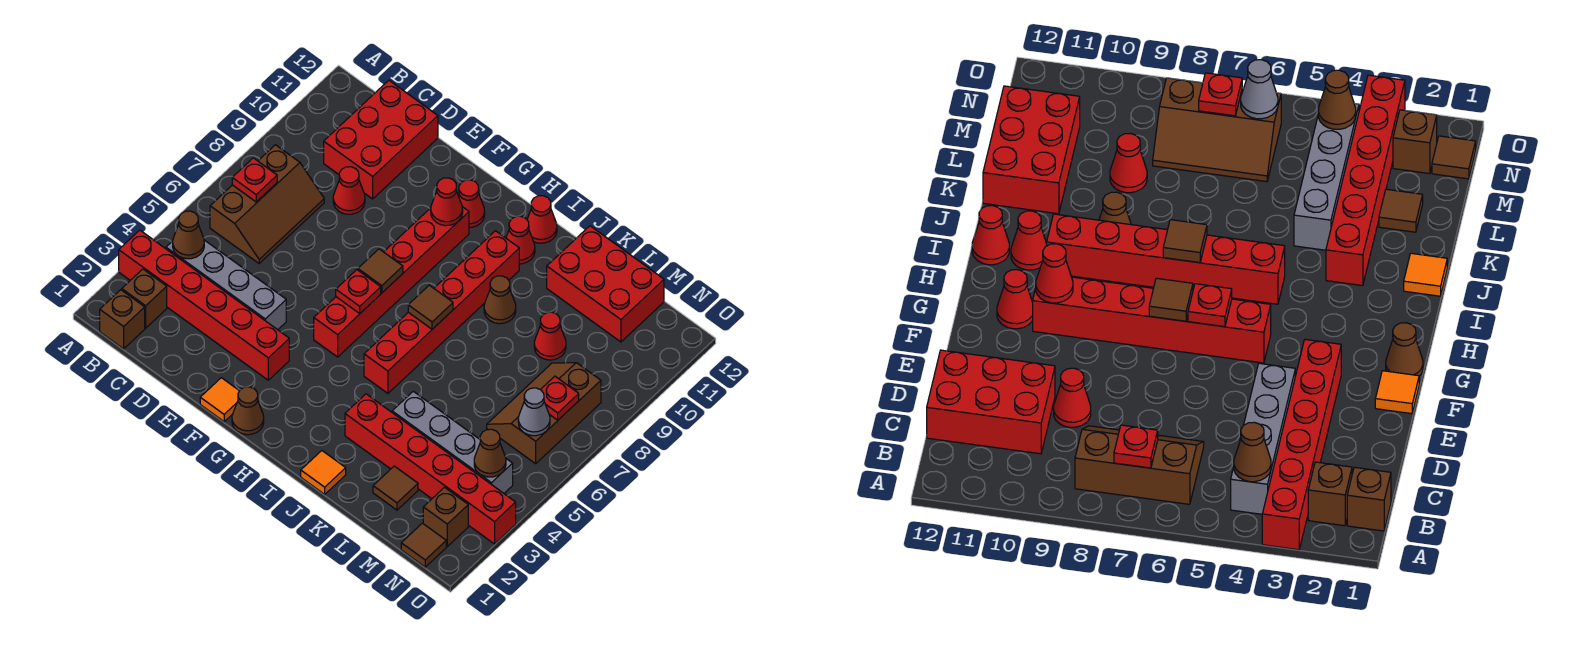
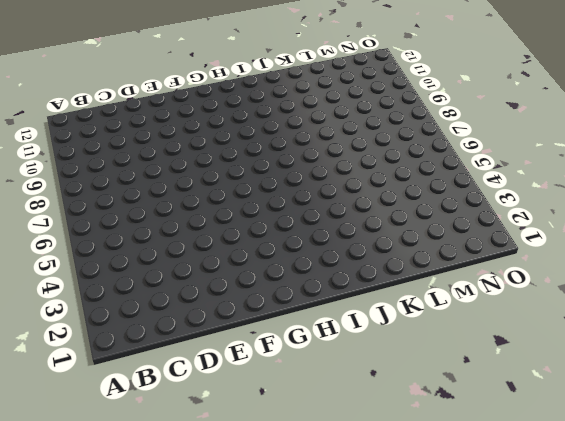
none -> red 1x6 brick [119,230,289,380]
none -> brown 1x1 brick [100,290,145,349]
none -> brown 1x1 brick [122,269,167,328]
none -> grey 1x4 brick [166,240,286,330]

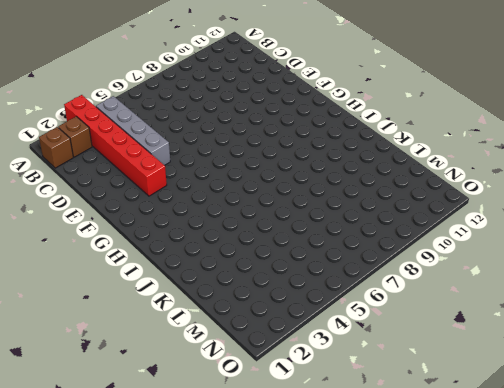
none -> brown 2x3 slope [210,145,324,263]
none -> red 2x3 brick [324,80,438,199]
none -> red 1x1 cone [333,167,365,214]
none -> orange 1x1 tile [200,378,239,422]

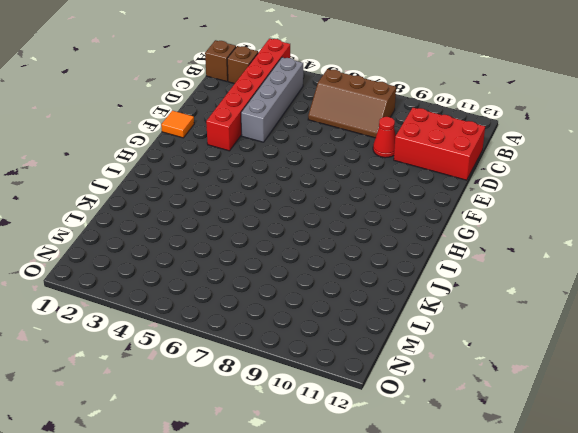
none -> brown 1x1 cone [232,387,264,435]
none -> red 1x6 brick [314,207,469,357]
none -> red 1x1 cone [458,180,485,228]
none -> red 1x6 brick [364,231,519,393]

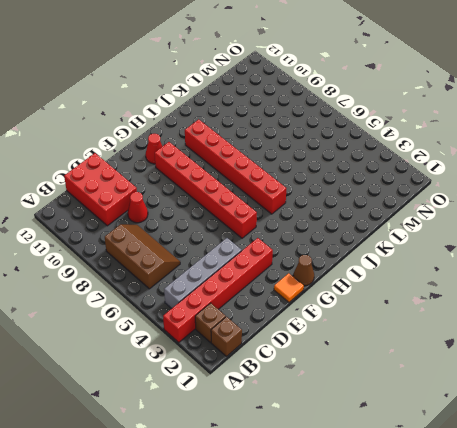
none -> red 1x1 cone [506,216,535,264]
none -> red 1x1 cone [527,196,557,243]
none -> orange 1x1 tile [301,451,346,494]
none -> red 1x6 brick [345,394,516,544]

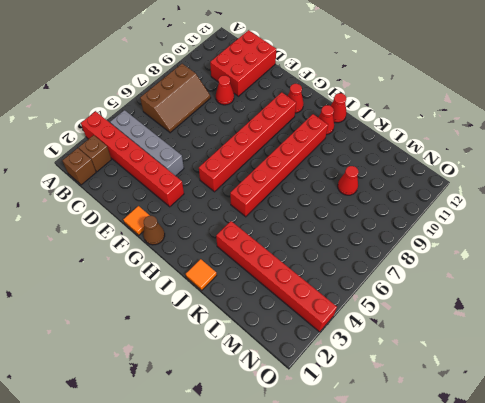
none -> brown 1x1 cone [484,276,516,324]
none -> grey 1x4 brick [392,391,513,493]
none -> red 2x3 brick [547,226,664,342]
none -> brown 1x1 tile [373,466,418,510]

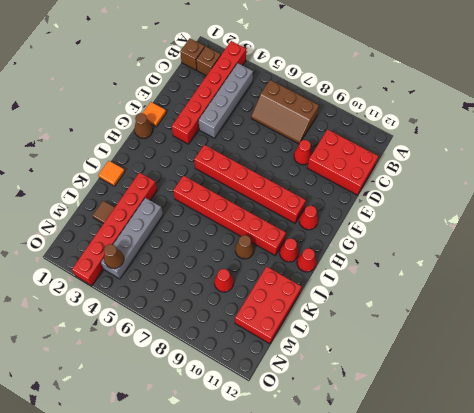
none -> brown 2x3 slope [487,363,601,464]
none -> brown 1x1 tile [401,523,446,567]
none -> brown 1x1 brick [423,487,468,546]
none -> brown 1x1 cone [173,211,204,259]

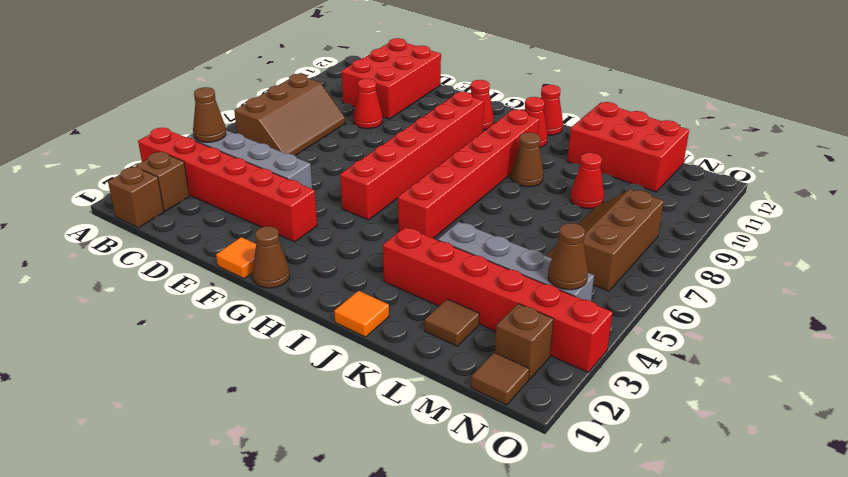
none -> red 1x1 plate [232,158,277,202]
none -> red 1x1 plate [336,270,381,313]
none -> brown 1x1 tile [358,249,403,293]
none -> red 1x1 cone [431,178,463,226]

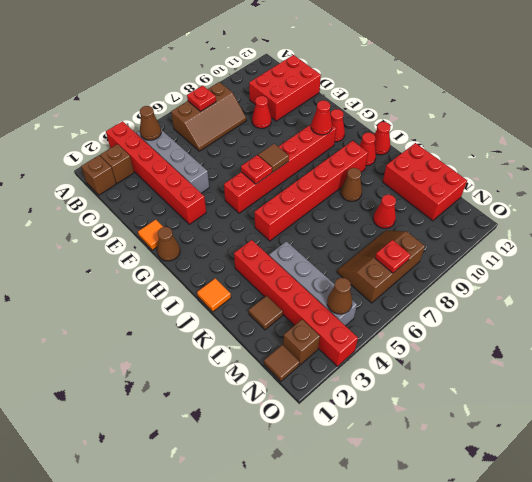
none -> brown 1x1 tile [408,285,453,329]
none -> grey 1x1 cone [518,388,550,436]

